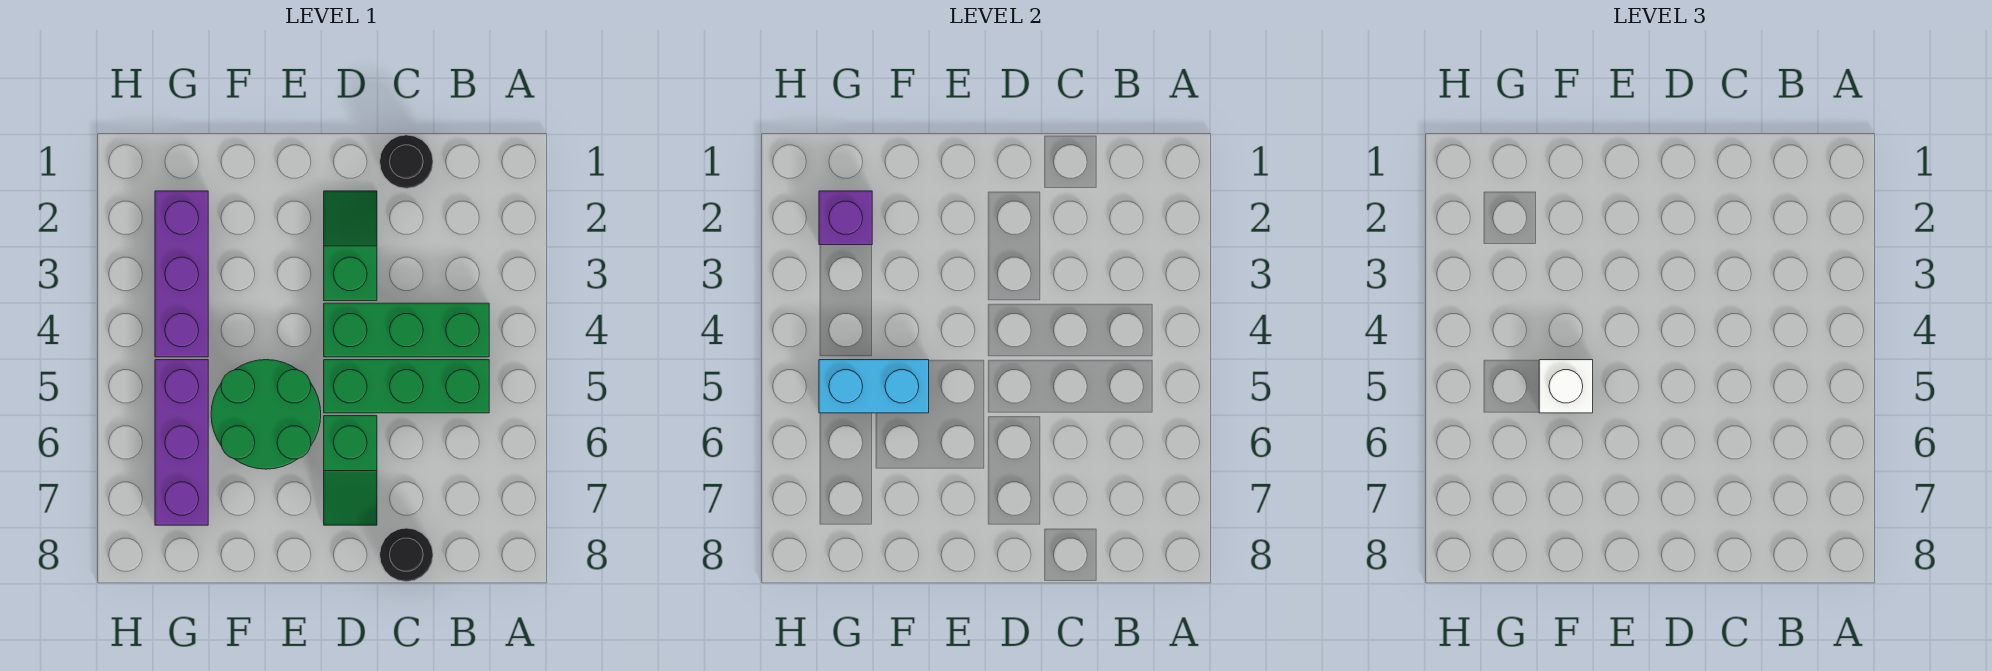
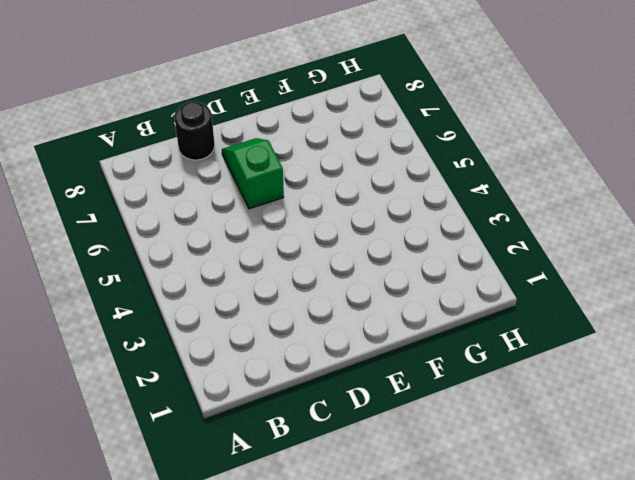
none -> green 1x3 brick [324,303,489,357]
none -> green 1x3 brick [324,360,489,413]
none -> black 1x1 round brick [380,135,433,188]

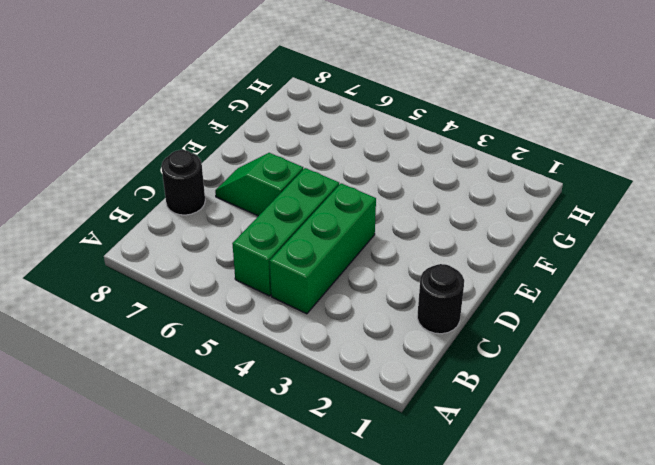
none -> green 1x2 slope [324,191,377,301]
none -> green 2x2 round brick [211,360,321,469]
none -> purple 1x3 brick [155,191,208,357]

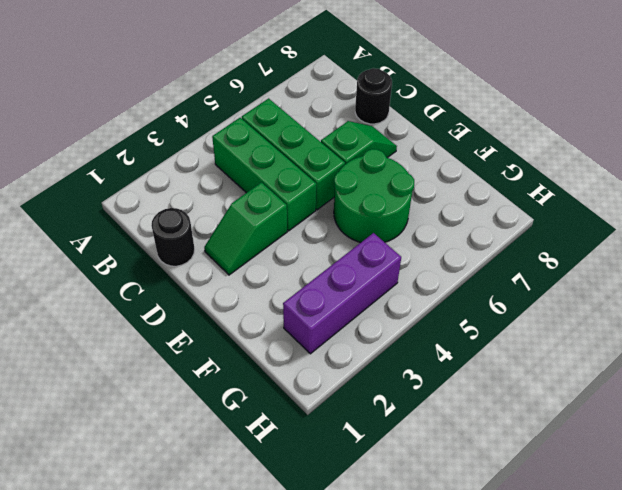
none -> purple 1x3 brick [155,360,208,525]
none -> cyan 1x2 brick [819,360,929,413]
none -> purple 1x1 brick [819,191,872,245]

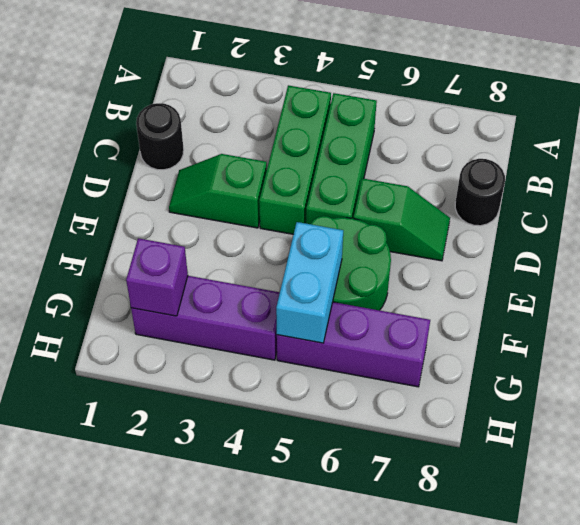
none -> white 1x1 brick [1539,360,1593,413]

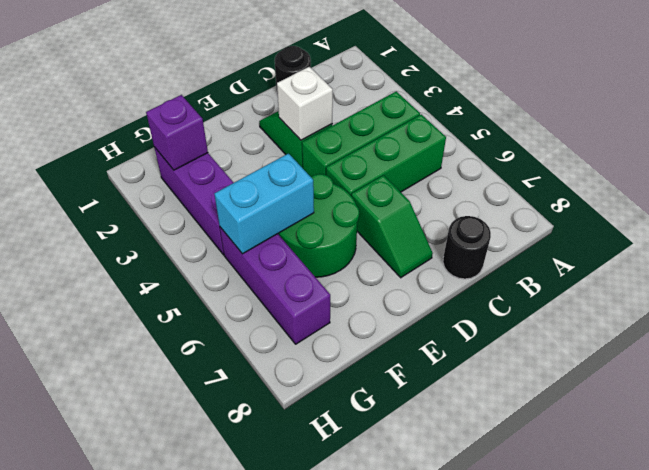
white 1x1 brick [277,67,333,140] -> white 1x1 brick moved to [1539,360,1593,413]

